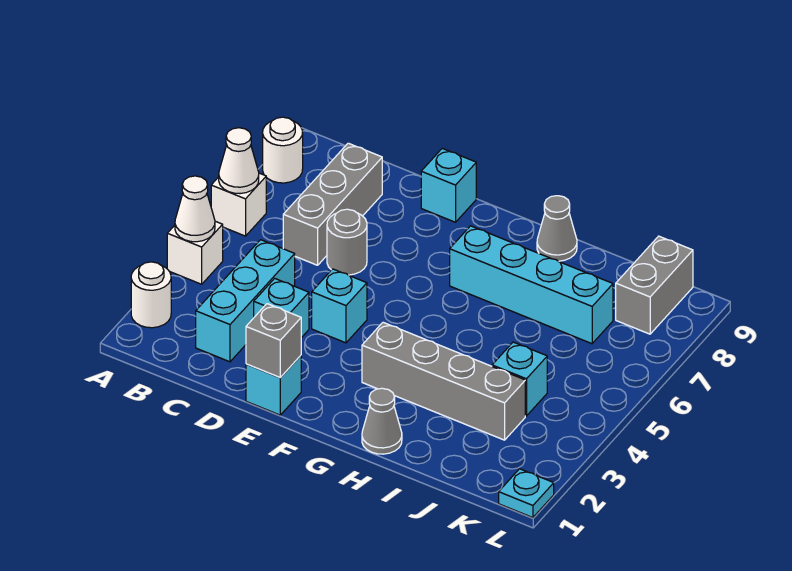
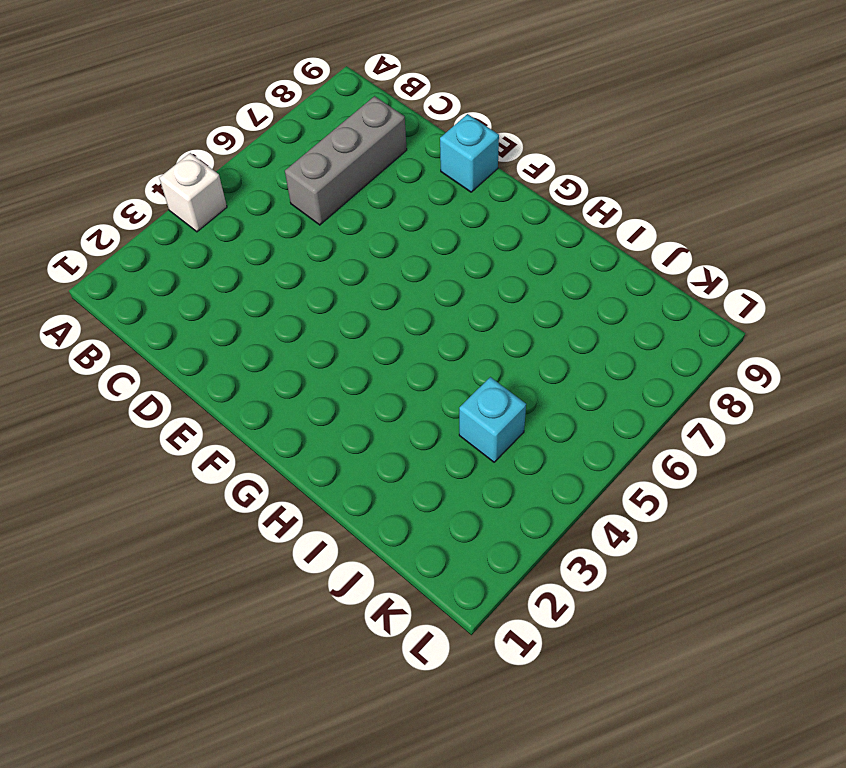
none -> white 1x1 round brick [131,262,171,328]
none -> white 1x1 brick [211,173,266,236]
none -> white 1x1 round brick [263,117,303,183]

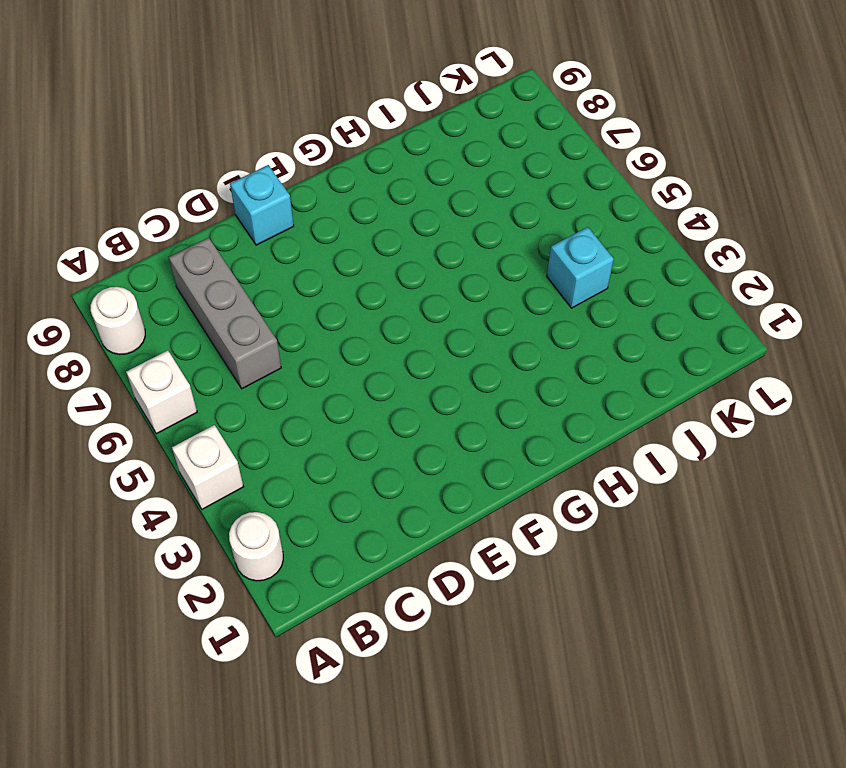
none -> cyan 1x3 brick [196,240,295,362]
none -> cyan 1x1 brick [254,278,309,338]
none -> grey 1x1 round brick [327,209,367,275]

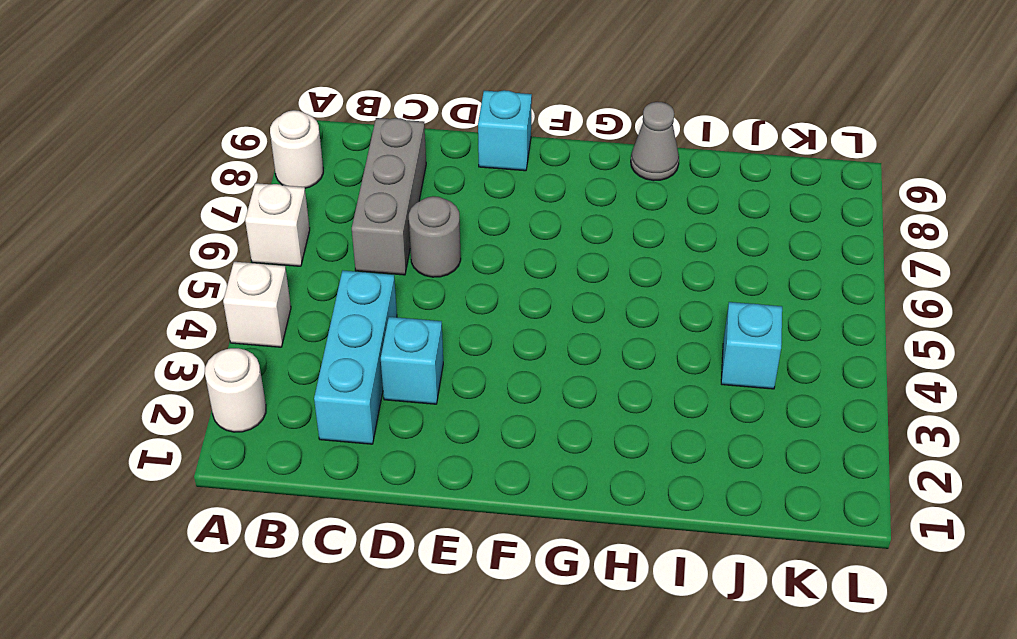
none -> cyan 1x1 brick [246,356,301,415]
none -> cyan 1x1 brick [312,269,367,343]
none -> grey 1x4 brick [362,322,525,440]

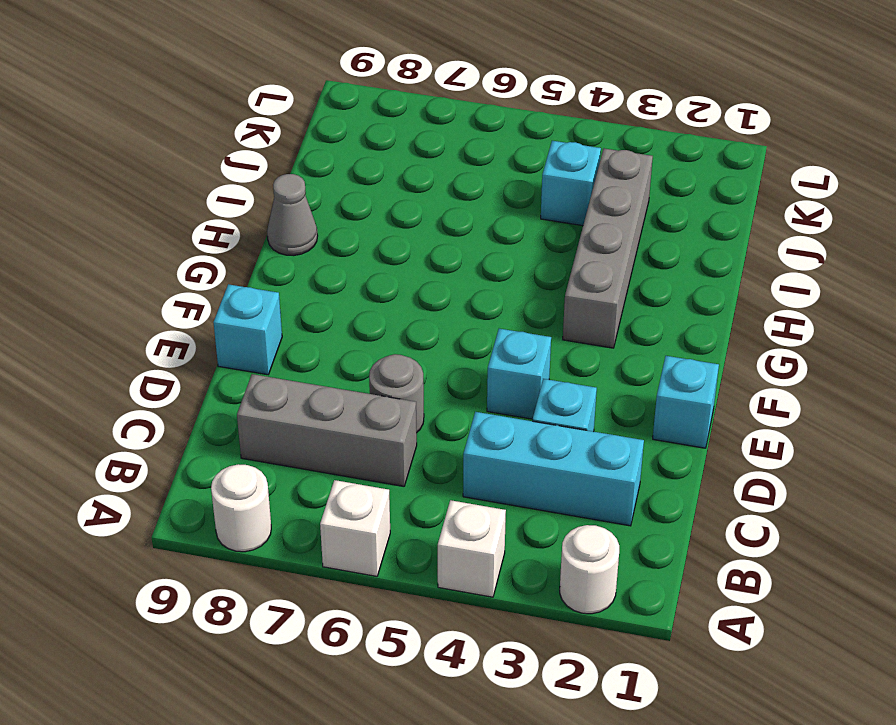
none -> cyan 1x4 brick [450,226,613,344]
none -> grey 1x1 cone [362,388,402,454]
none -> grey 1x2 brick [616,236,693,334]

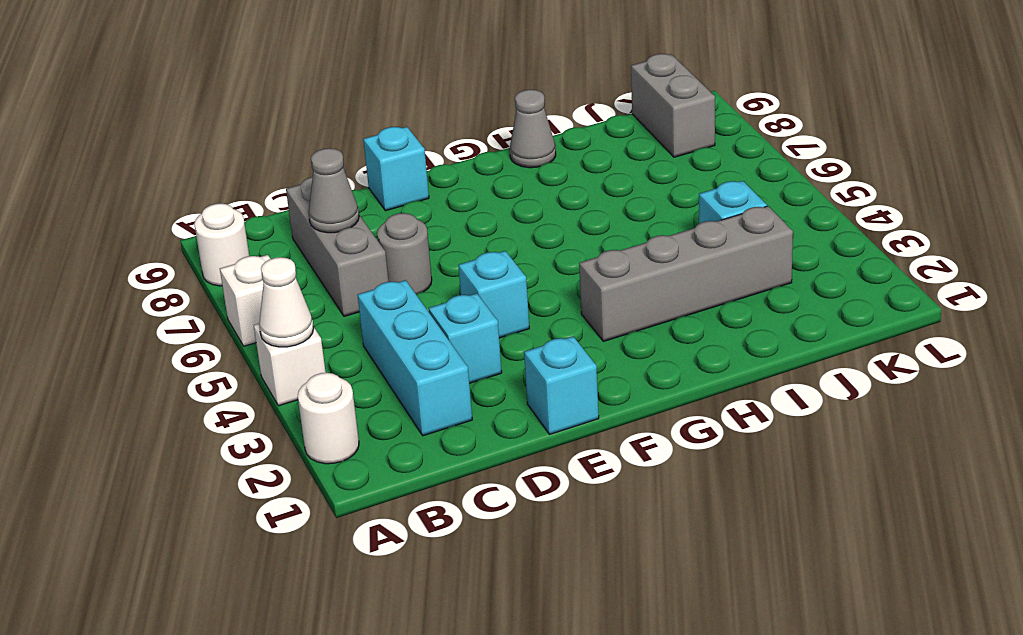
grey 1x1 cone [308,148,359,233] -> grey 1x1 cone moved to [362,388,402,454]
none -> cyan 1x4 brick [450,226,613,344]
none -> cyan 1x1 plate [499,469,554,518]
none -> white 1x1 cone [219,128,259,194]

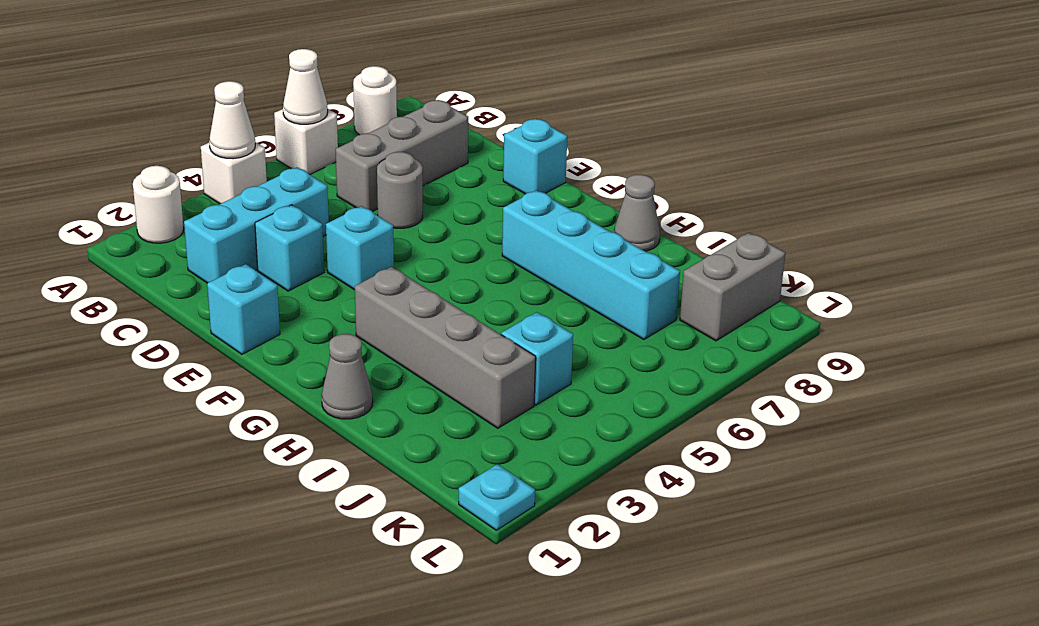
none -> grey 1x1 brick [246,304,301,378]

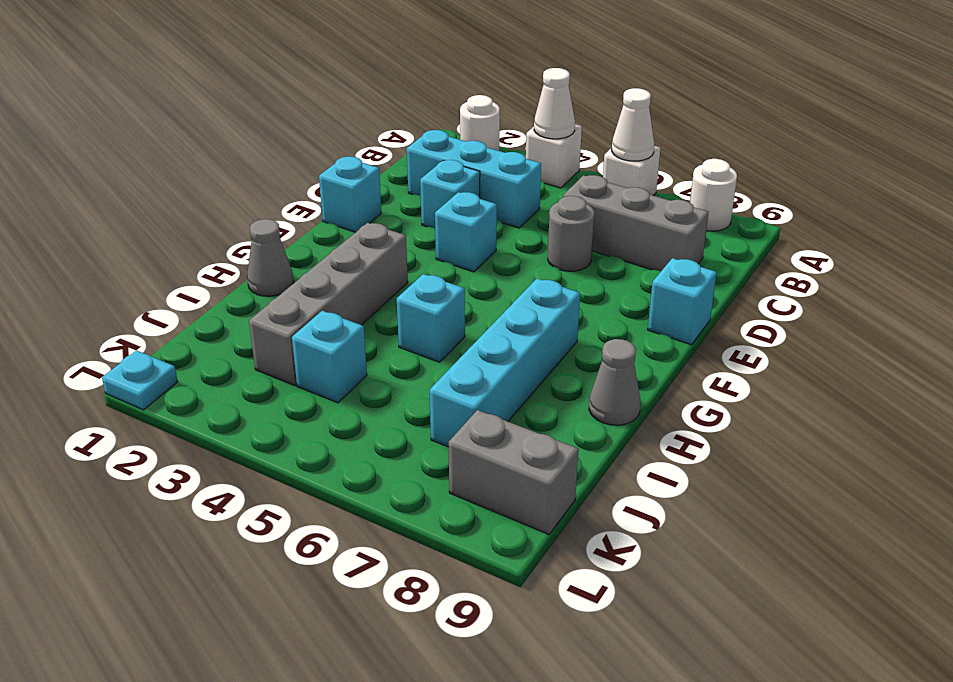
cyan 1x1 brick [397,274,465,362] -> none
none -> grey 1x1 brick [246,304,301,378]

